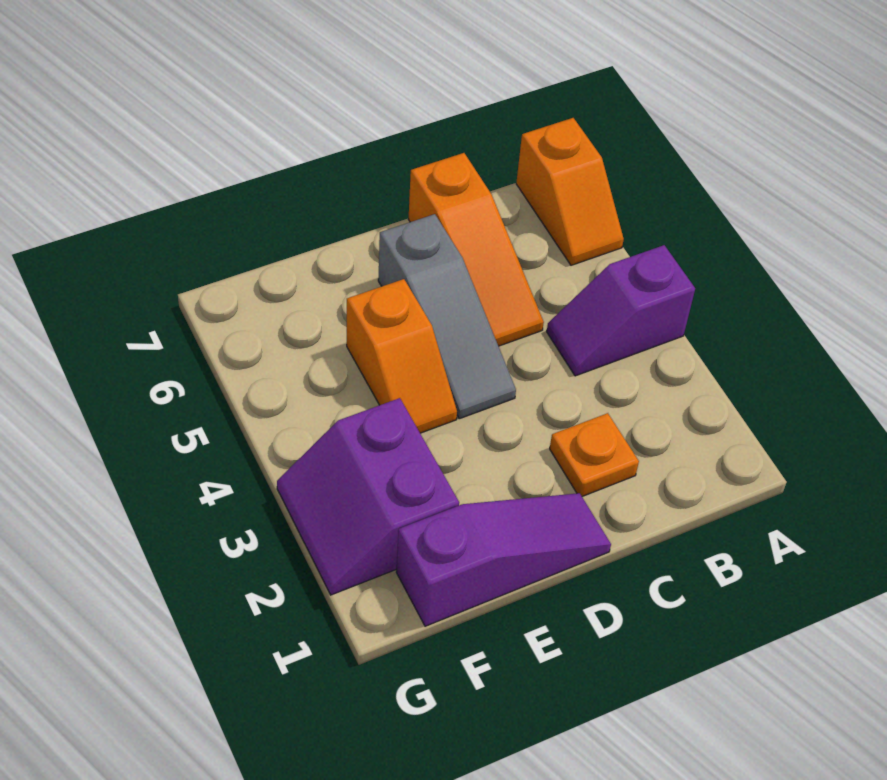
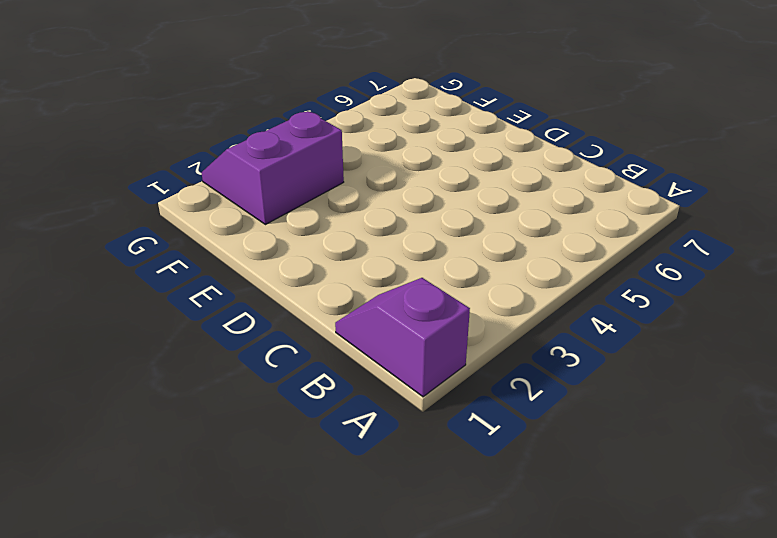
purple 1x2 slope [335,278,470,397] -> purple 1x2 slope moved to [547,245,695,376]
none -> orange 1x2 slope [516,118,624,265]
none -> orange 1x1 plate [550,413,639,497]

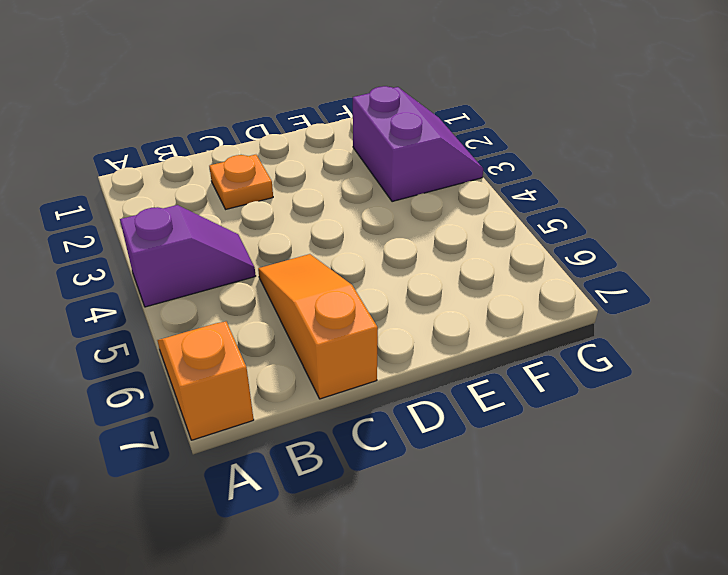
none -> purple 1x3 slope [396,493,611,626]
none -> grey 1x3 slope [378,214,516,419]

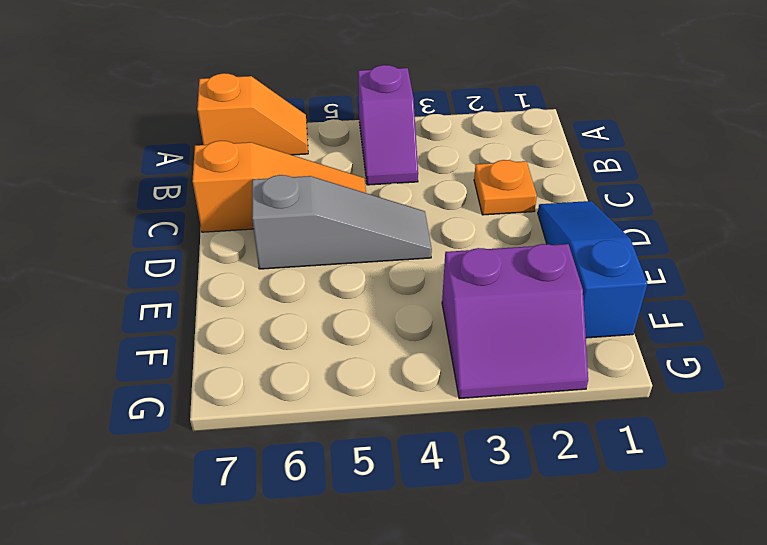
blue 1x3 slope [538,201,647,338] -> purple 1x3 slope [396,493,611,626]
none -> orange 1x2 slope [347,279,457,433]

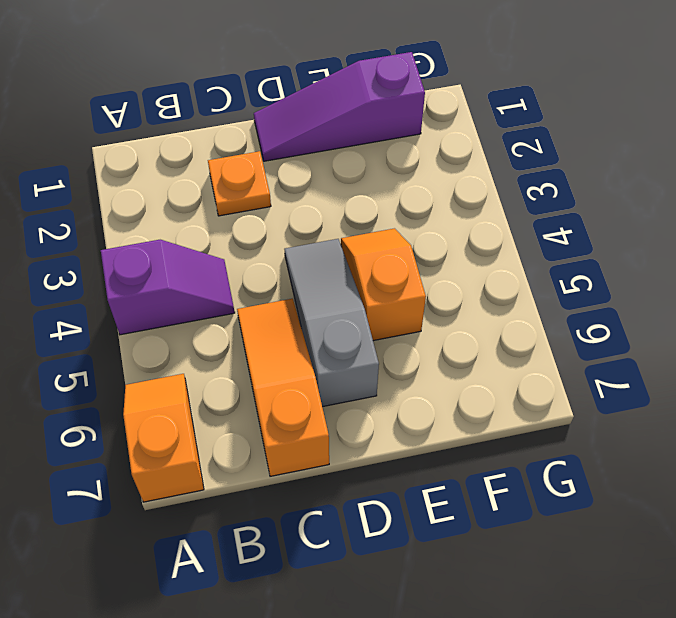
none -> purple 2x2 slope [277,398,459,595]

